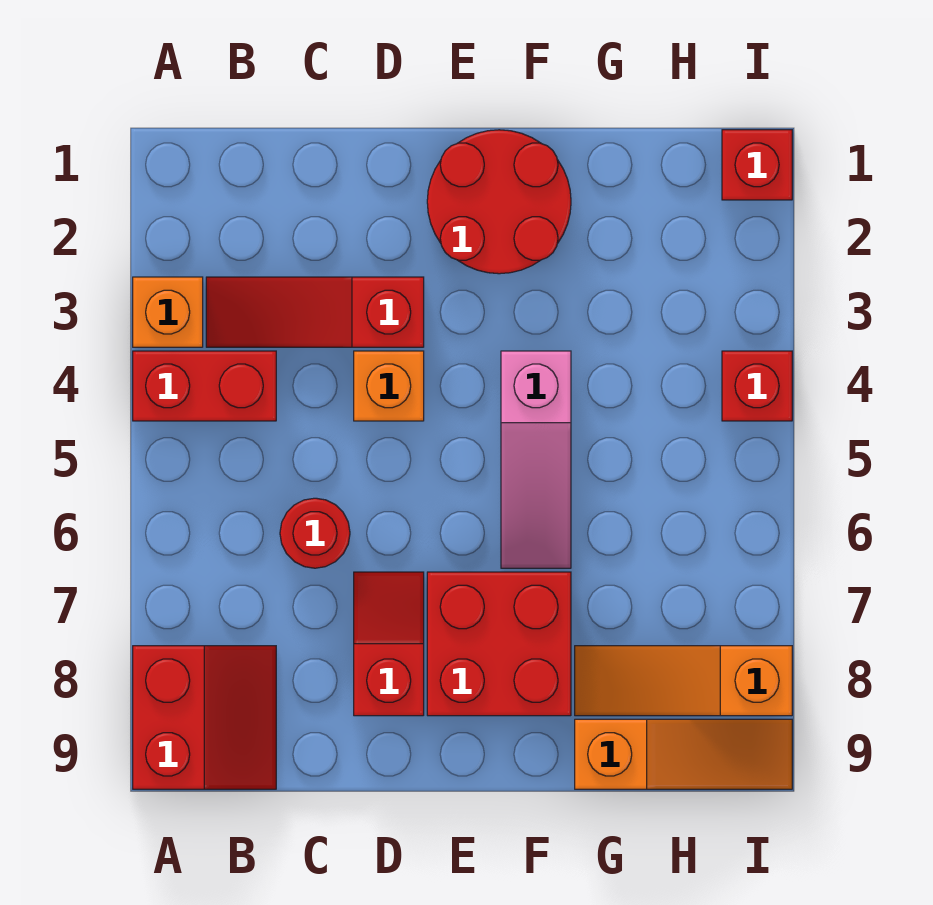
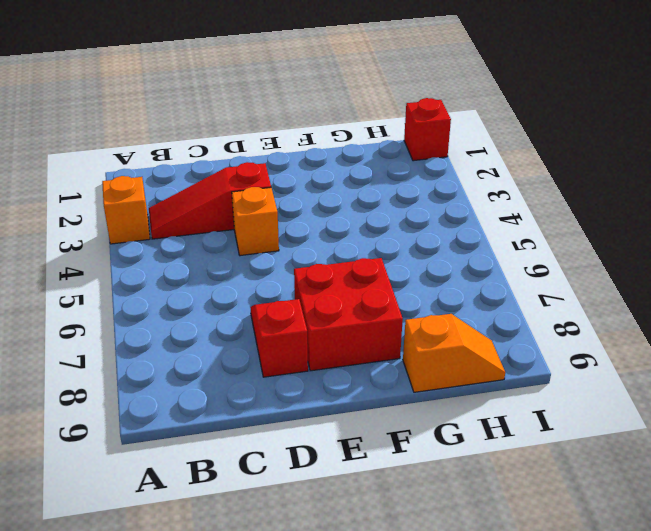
orange 1x2 slope [403,314,505,392] -> orange 1x3 slope [575,719,792,789]
none -> red 1x2 brick [133,351,276,421]
none -> red 2x2 slope [133,646,276,789]
none -> red 1x1 round brick [280,498,350,568]

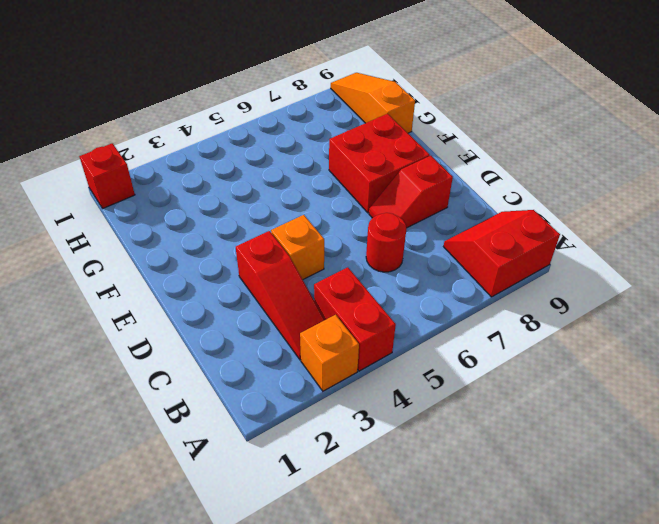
none -> red 2x2 round brick [427,130,571,274]
none -> pink 1x3 slope [501,351,571,568]
none -> orange 1x3 slope [575,646,792,716]

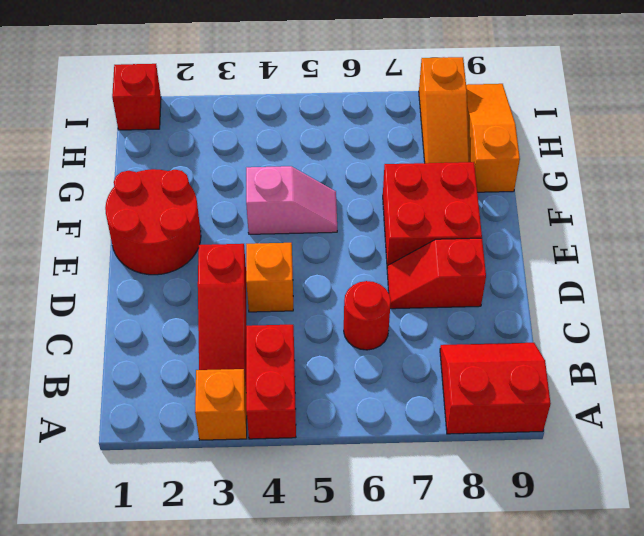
pink 1x2 slope [246,166,337,234] -> pink 1x3 slope [501,351,571,568]
none -> red 1x1 brick [722,351,792,421]

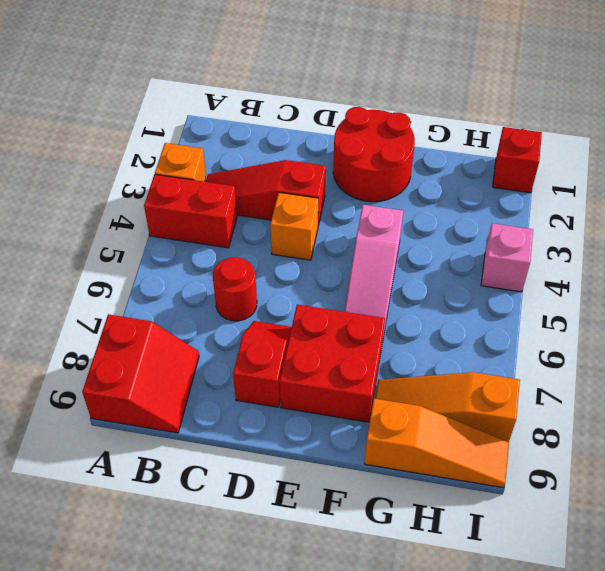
pink 1x1 brick [481,223,533,292] -> red 1x1 brick [722,351,792,421]

